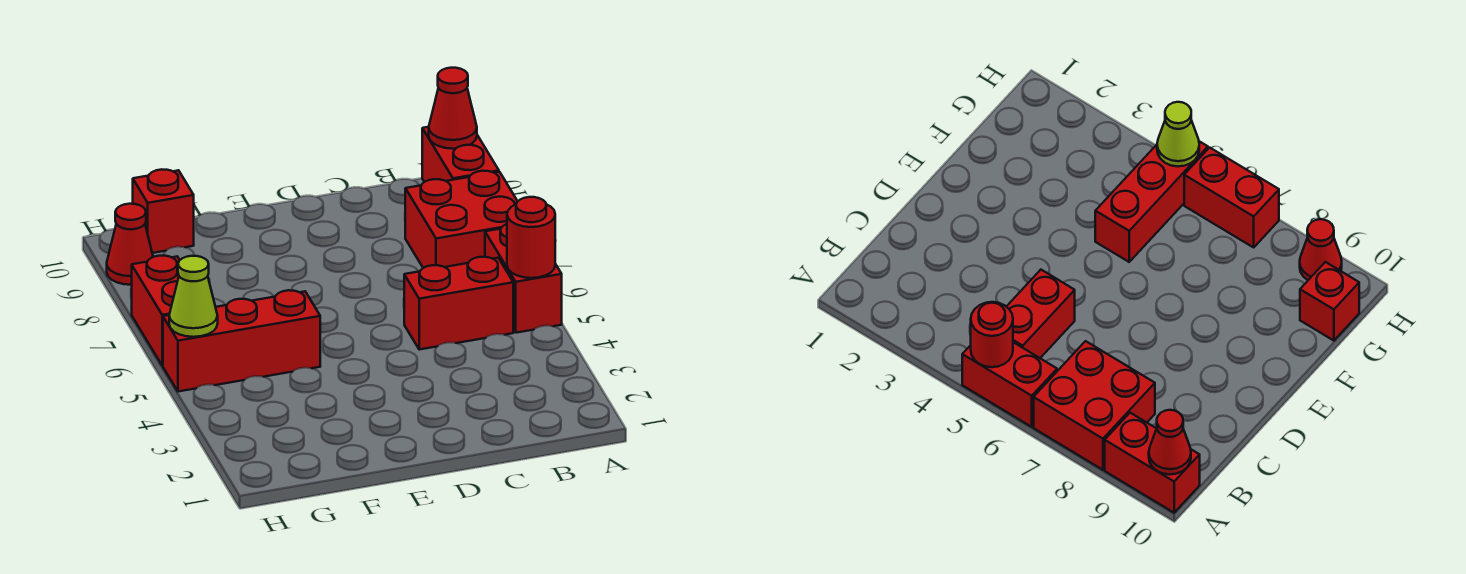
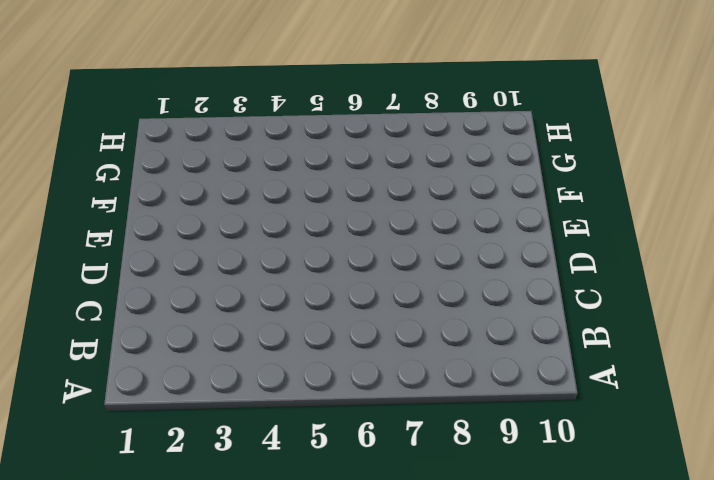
none -> red 1x2 brick [485,224,562,333]
none -> red 2x2 brick [405,171,518,268]

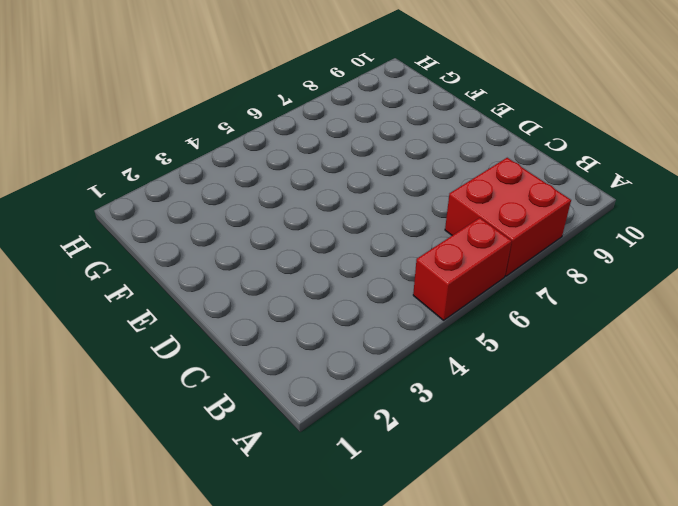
none -> red 1x2 brick [422,127,499,182]
none -> red 1x2 brick [404,257,513,350]

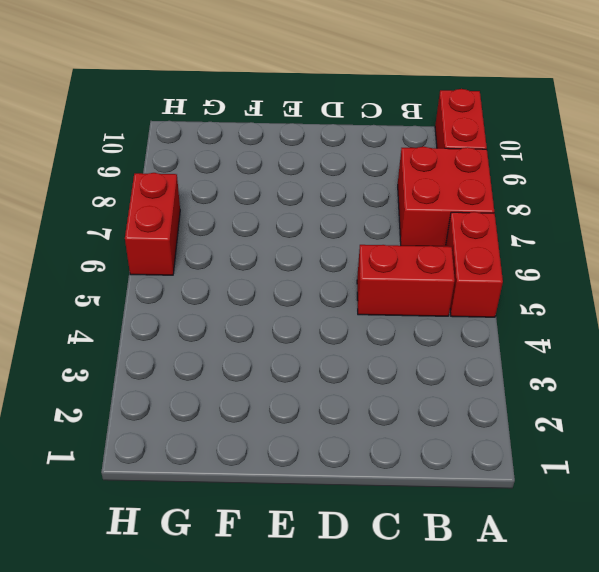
none -> red 1x3 brick [163,290,320,392]
none -> red 1x1 brick [133,169,194,253]

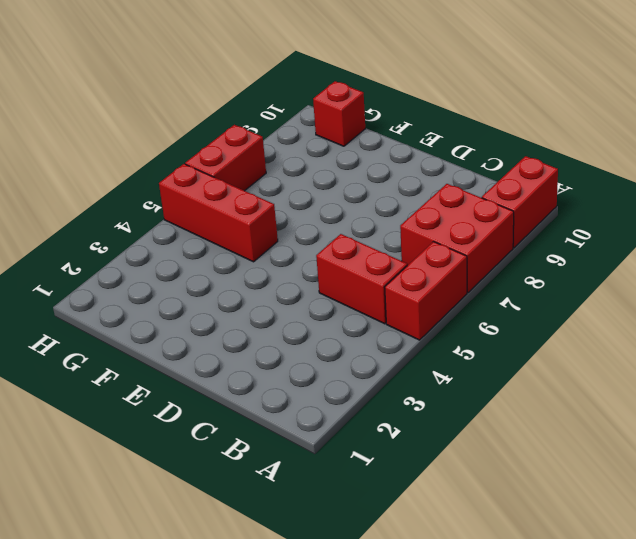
none -> red 1x1 cone [107,204,153,285]
none -> red 1x1 round brick [507,197,555,278]

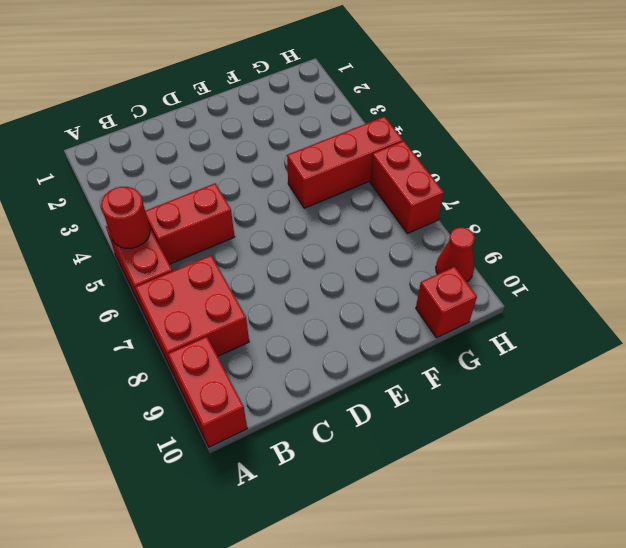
none -> red 1x1 cone [429,68,477,149]
none -> lime 1x1 cone [169,256,218,337]

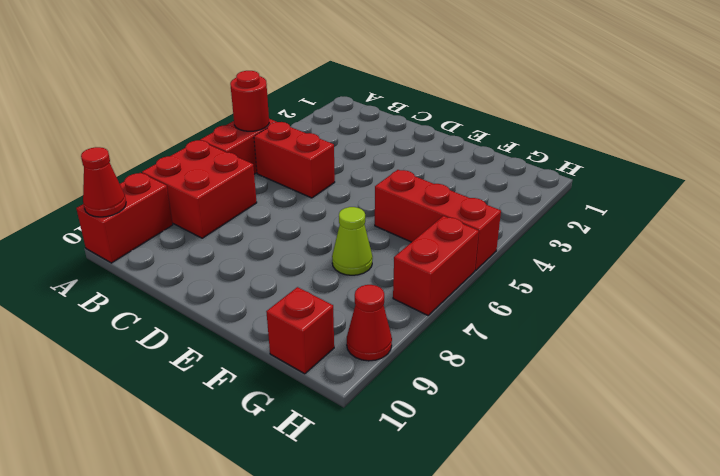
lime 1x1 cone [332,207,373,275] -> lime 1x1 cone moved to [169,256,218,337]

